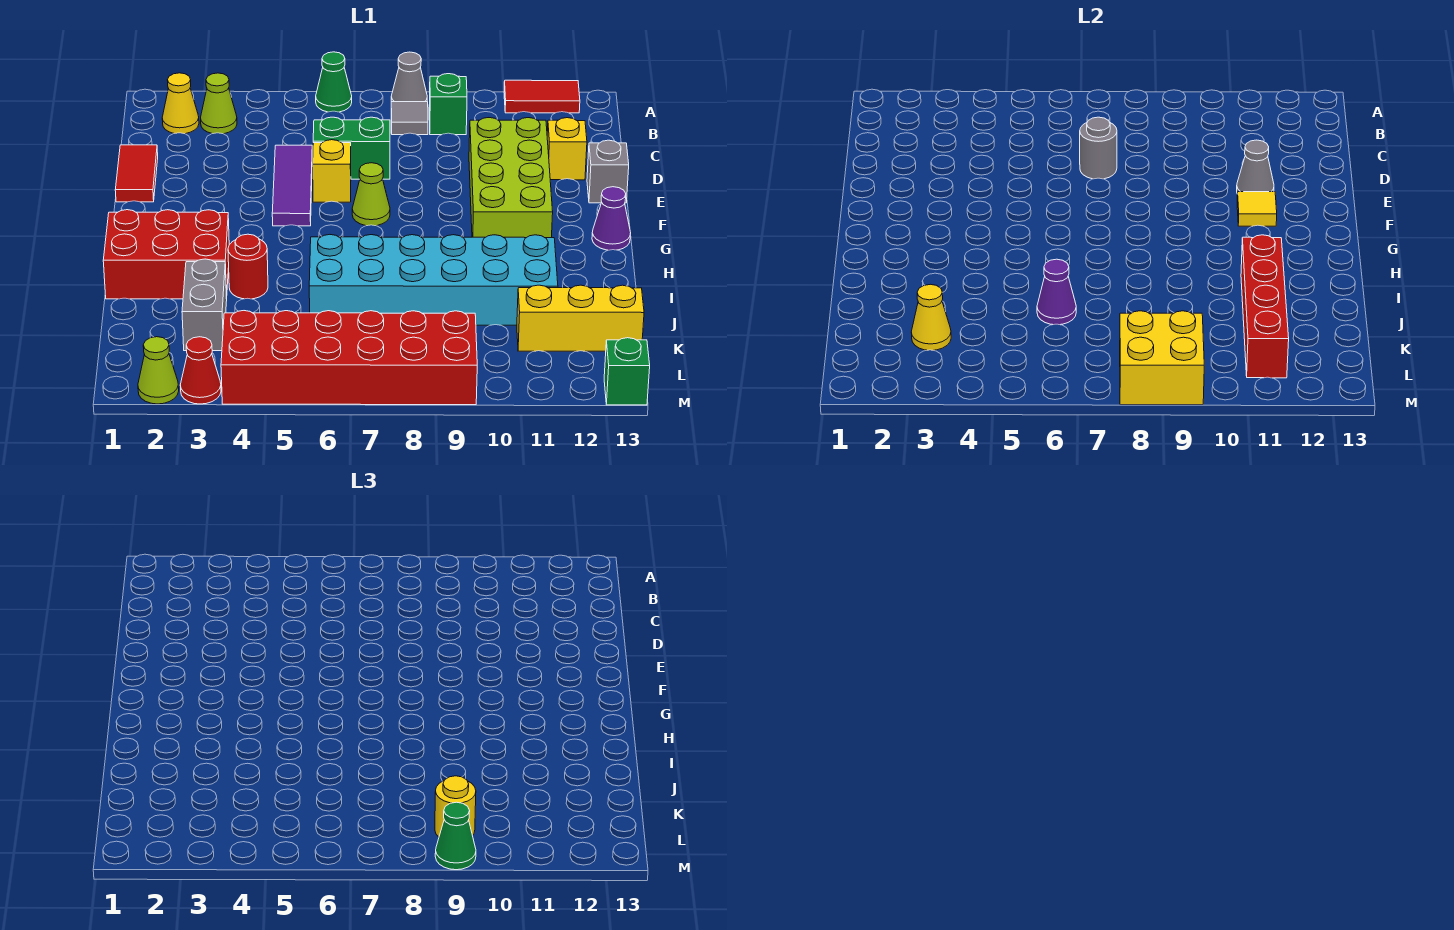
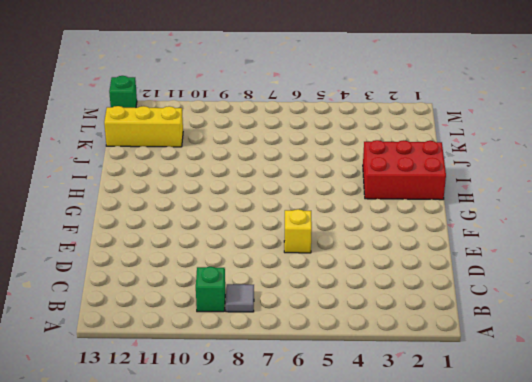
none -> green 1x1 cone [316,52,352,112]
none -> grey 1x1 cone [391,52,427,102]
none -> red 1x2 tile [504,80,580,113]
none -> yellow 1x1 cone [162,73,199,134]

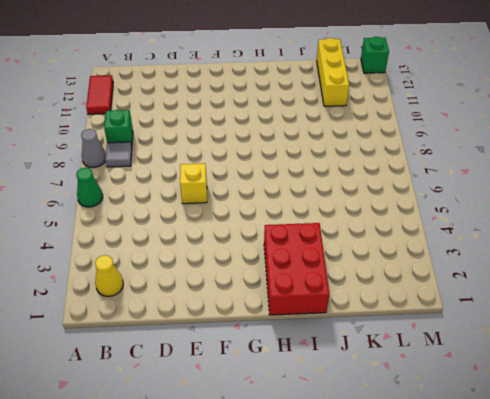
none -> lime 1x1 cone [201,73,237,134]
none -> red 1x2 tile [115,145,158,202]
none -> purple 1x3 tile [272,145,312,226]
none -> green 1x2 brick [313,117,390,179]

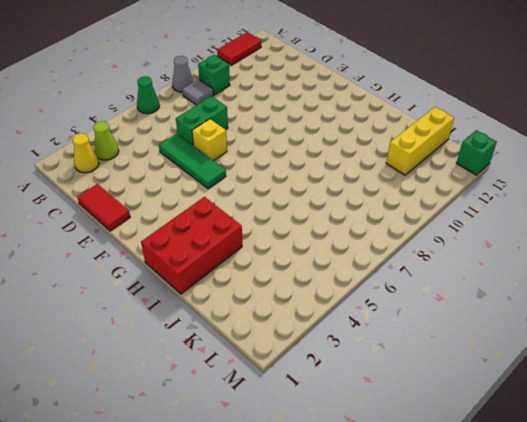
green 1x3 tile [159,134,226,189] -> purple 1x3 tile [272,145,312,226]
none -> lime 2x4 brick [469,118,553,238]
none -> yellow 1x1 brick [547,118,587,180]
none -> grey 1x1 brick [587,140,629,203]
none -> lime 1x1 cone [352,163,390,226]

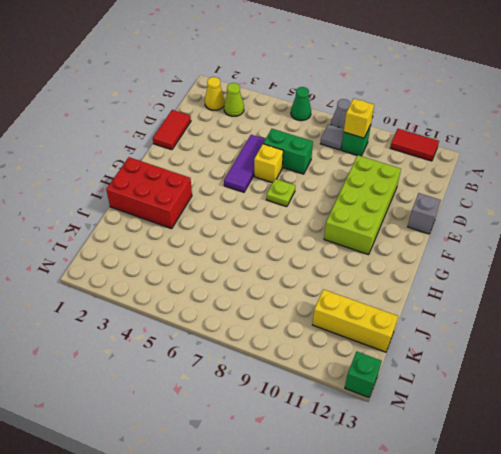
yellow 1x1 brick [344,99,374,138] -> yellow 1x1 brick moved to [547,118,587,180]
lime 1x1 plate [266,179,295,207] -> lime 1x1 cone [352,163,390,226]
none -> purple 1x1 cone [592,187,631,250]
none -> red 1x1 round brick [228,234,268,299]
none -> cyan 2x6 brick [309,235,558,325]
none -> grey 1x2 brick [182,259,227,351]

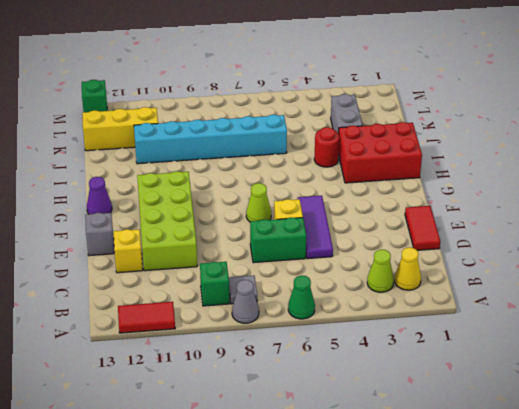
cyan 1x6 brick [134,115,287,164] -> cyan 2x6 brick [309,235,558,325]
none -> red 2x6 brick [221,311,477,405]
none -> lime 1x1 cone [138,337,179,404]
none -> red 1x1 cone [180,337,221,404]
none -> grey 1x1 round brick [1080,117,1117,179]

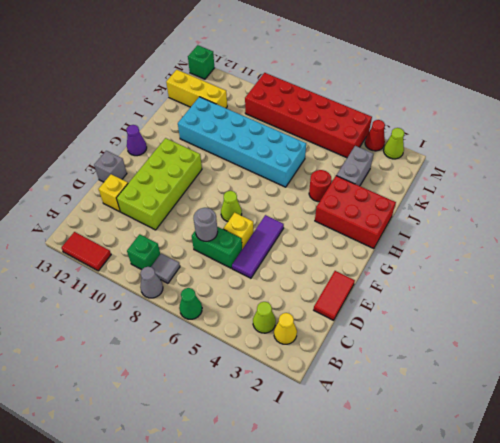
none -> grey 1x1 cone [1237,140,1274,194]
none -> yellow 1x1 tile [1237,192,1277,226]
none -> red 1x4 brick [1241,235,1289,378]
none -> purple 1x1 cone [1037,259,1076,325]

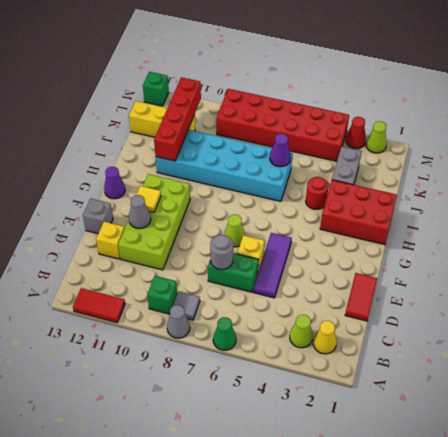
none -> yellow 1x1 cone [911,284,951,350]
none -> yellow 2x2 brick [1120,311,1204,405]
none -> yellow 1x1 round brick [435,776,476,837]
none -> green 1x1 cone [435,802,476,870]

